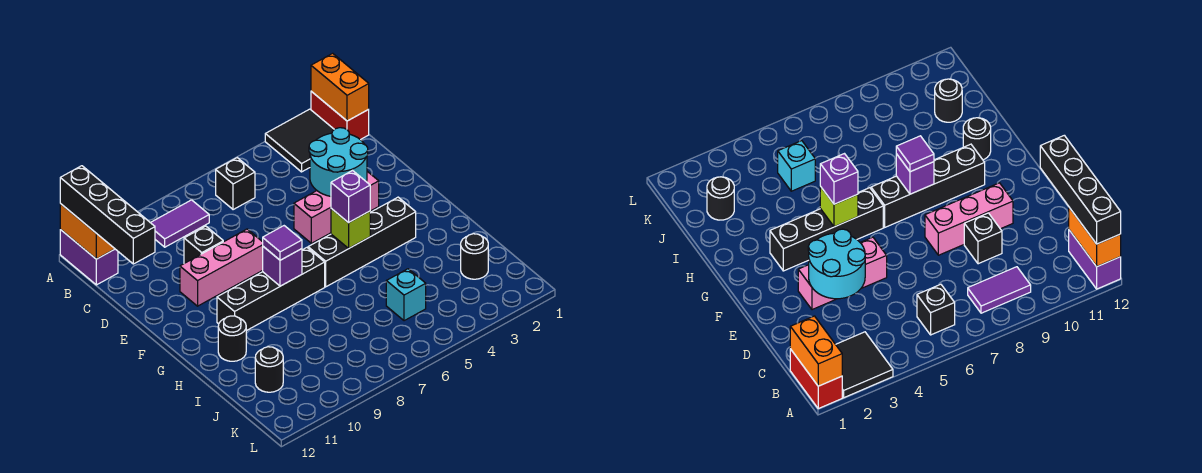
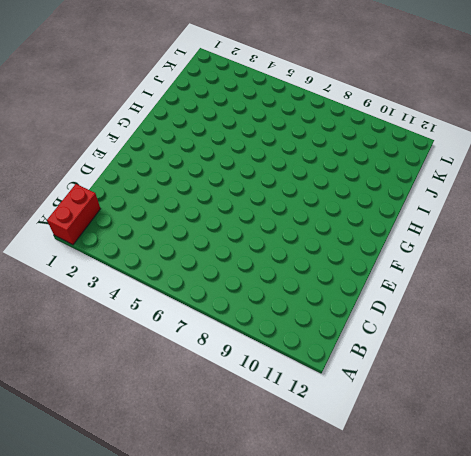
none -> black 2x2 tile [265,109,334,172]
none -> purple 1x2 brick [60,230,118,285]
none -> black 1x1 brick [216,158,255,210]

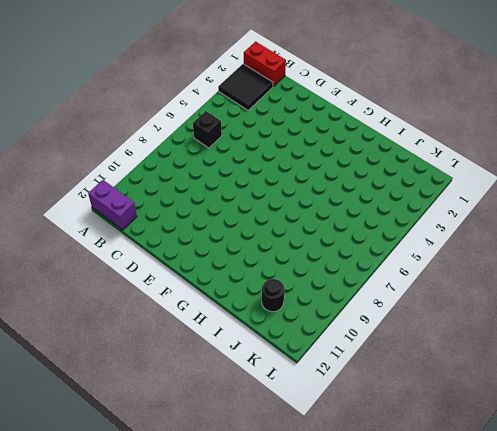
none -> purple 1x2 tile [151,200,209,247]
none -> black 1x1 brick [184,226,223,263]
none -> pink 1x3 brick [294,171,379,243]

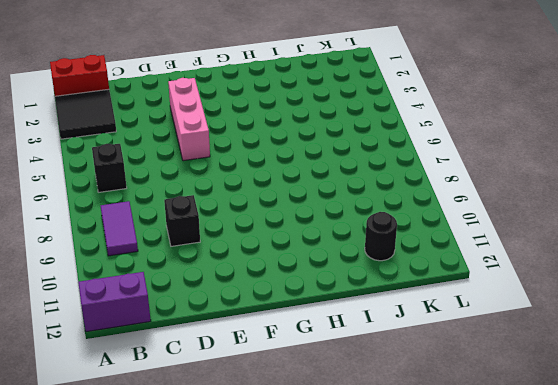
none -> pink 1x3 brick [180,229,263,306]
none -> black 1x4 brick [308,197,416,287]
none -> black 1x4 brick [217,248,325,331]

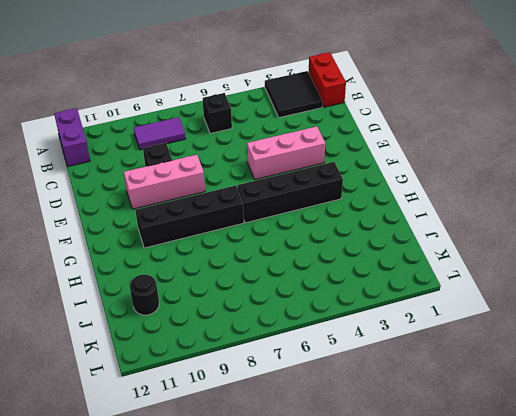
none -> black 1x1 round brick [218,316,246,361]
none -> black 1x1 round brick [461,234,488,279]
none -> cyan 1x1 brick [386,269,426,321]

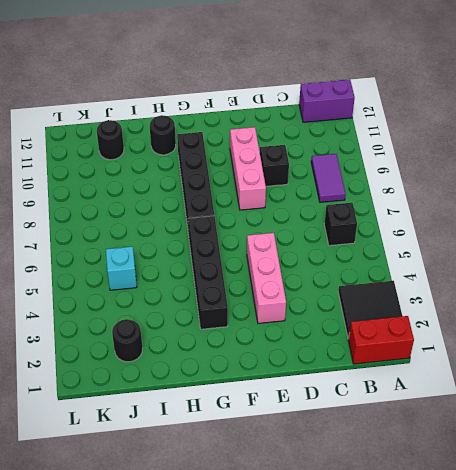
none -> orange 1x2 brick [311,53,369,121]
none -> orange 1x2 brick [60,204,115,259]
none -> cyan 2x2 round brick [309,128,368,196]

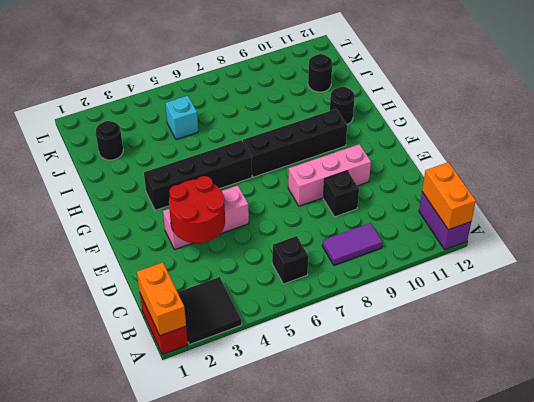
red 2x2 round brick [169,176,225,243] -> cyan 2x2 round brick [309,128,368,196]
none -> lime 1x1 brick [331,209,370,248]
none -> purple 1x1 brick [263,247,302,286]
none -> black 1x4 brick [60,166,155,264]

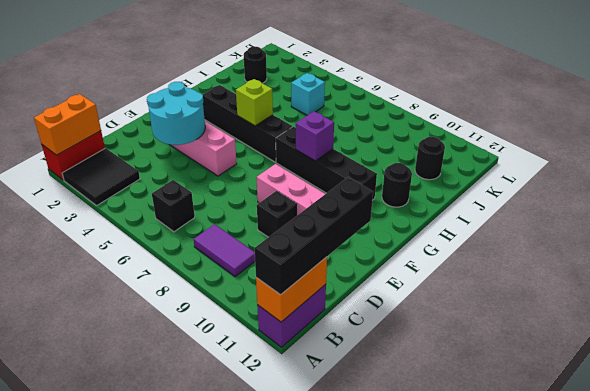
none -> purple 1x1 brick [331,171,370,223]
none -> purple 1x1 tile [263,226,302,260]

